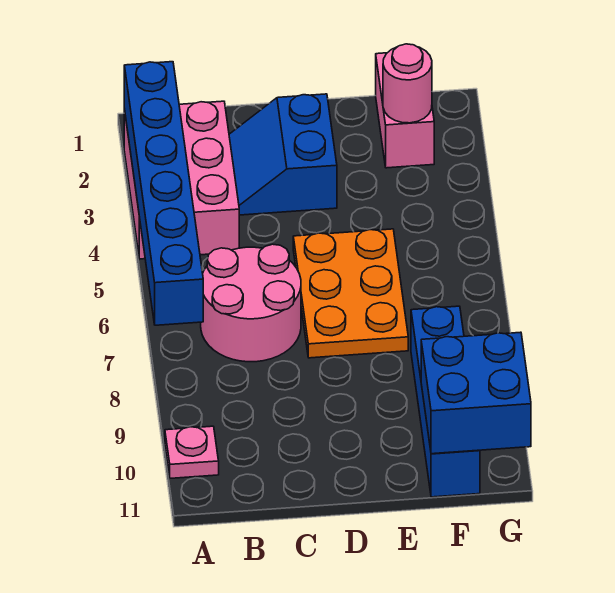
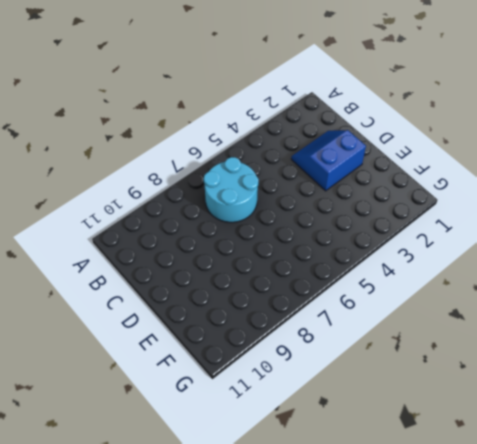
cyan 2x2 round brick [204,157,259,222] -> pink 2x2 round brick [201,244,301,362]
none -> pink 2x3 brick [124,101,239,259]
none -> pink 1x1 plate [165,426,219,478]

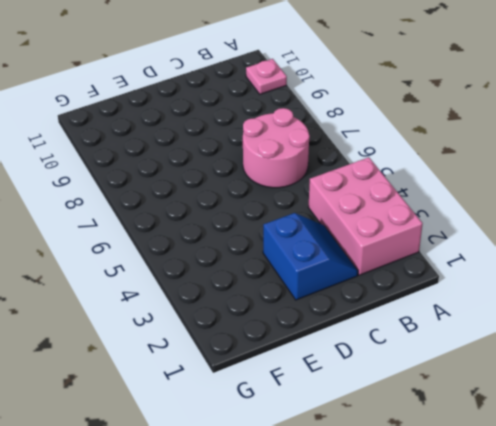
none -> orange 2x3 plate [293,229,408,358]
none -> pink 1x2 brick [376,53,434,168]

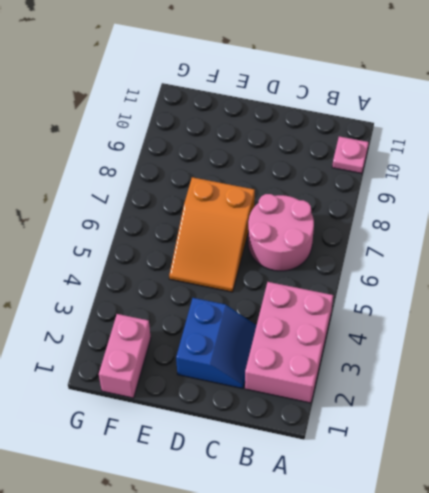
orange 2x3 slope [169,177,255,292] -> orange 2x3 plate [293,229,408,358]
none -> blue 1x4 brick [411,306,480,497]
none -> blue 1x6 brick [124,62,203,325]

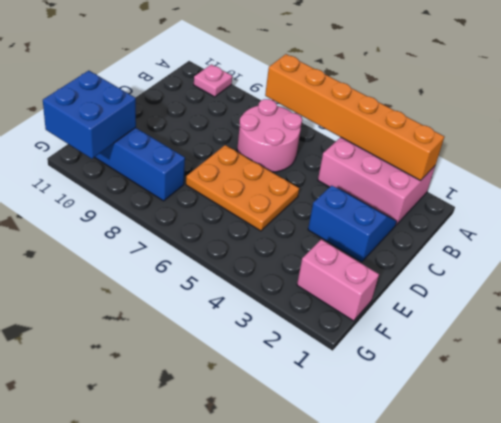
orange 1x6 brick [265,54,444,181] -> blue 1x6 brick [124,62,203,325]
none -> pink 1x1 round brick [383,44,432,123]

